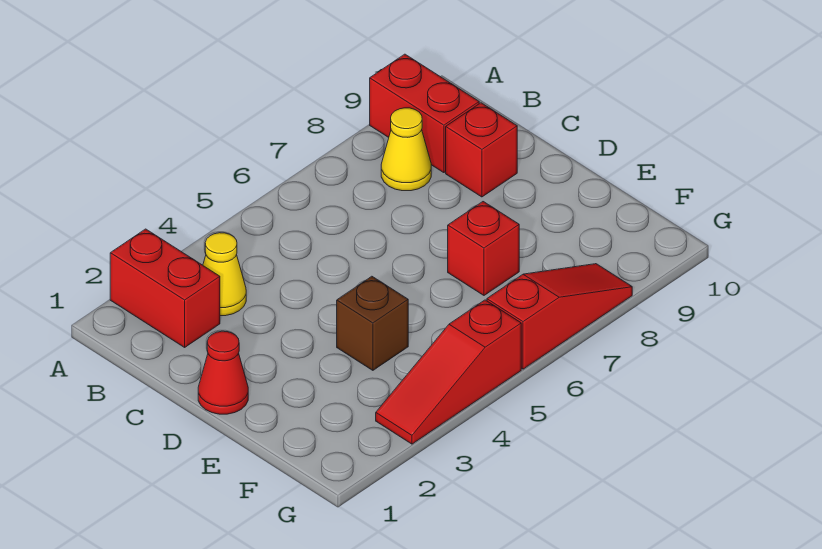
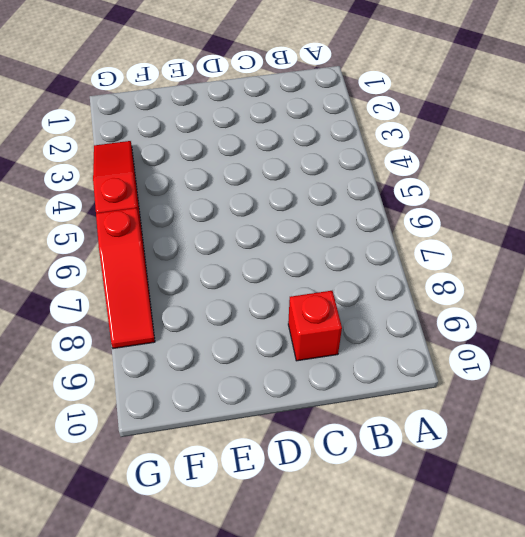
none -> red 1x2 brick [110,229,220,347]
none -> red 1x2 brick [370,54,479,173]

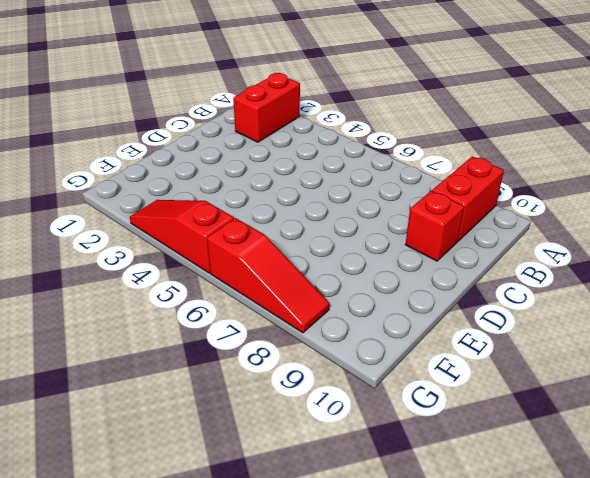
none -> yellow 1x1 cone [203,233,246,316]
none -> yellow 1x1 cone [381,108,431,191]

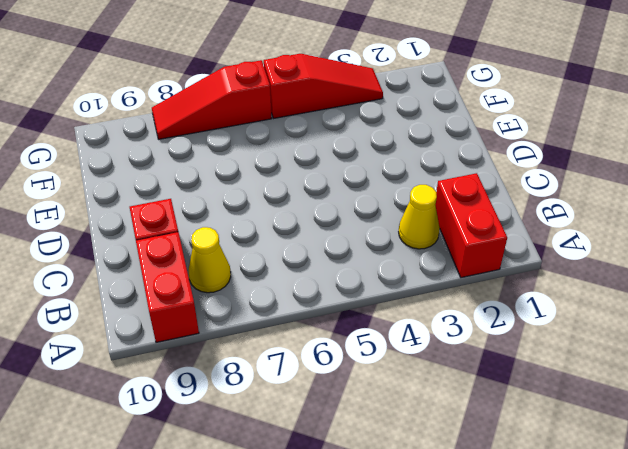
none -> red 1x1 cone [198,331,248,414]
none -> brown 1x1 brick [337,276,408,370]

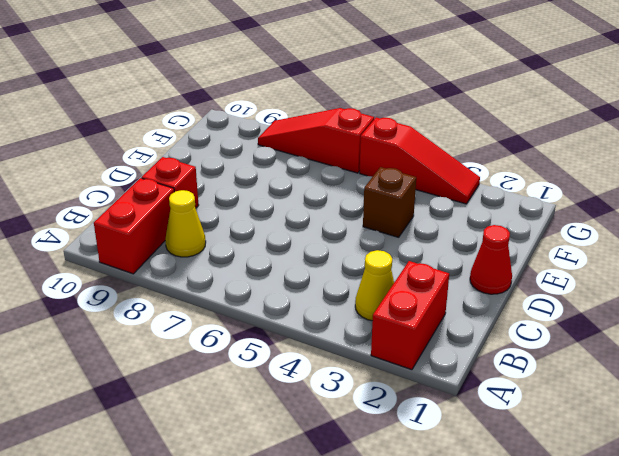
none -> red 1x1 brick [448,202,519,295]

